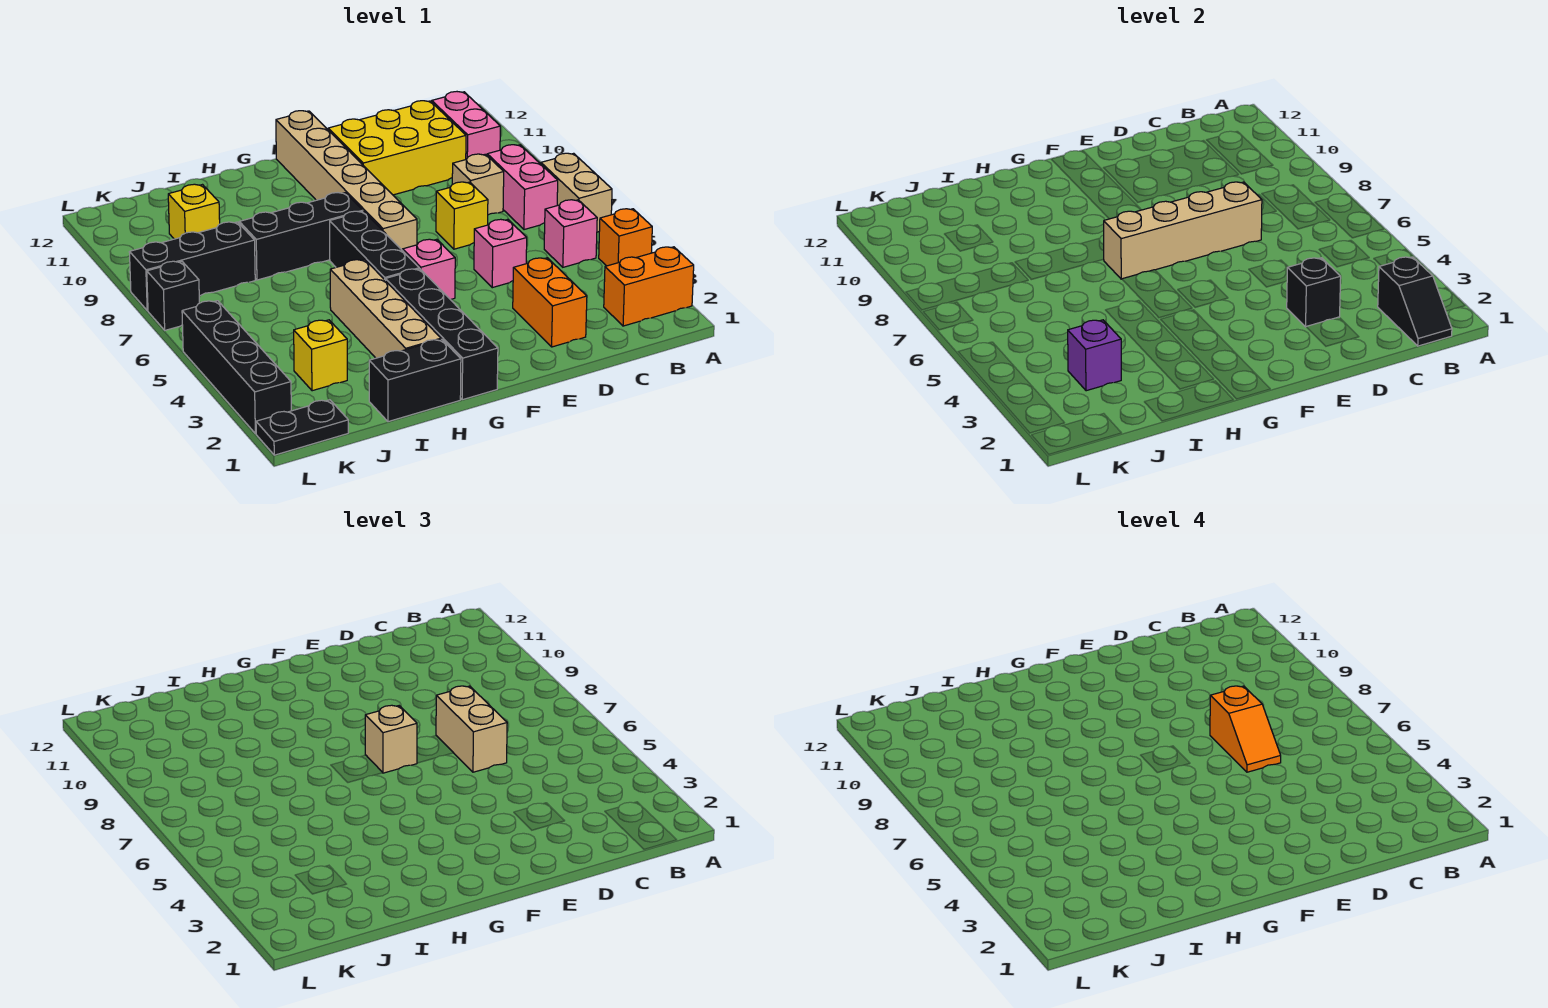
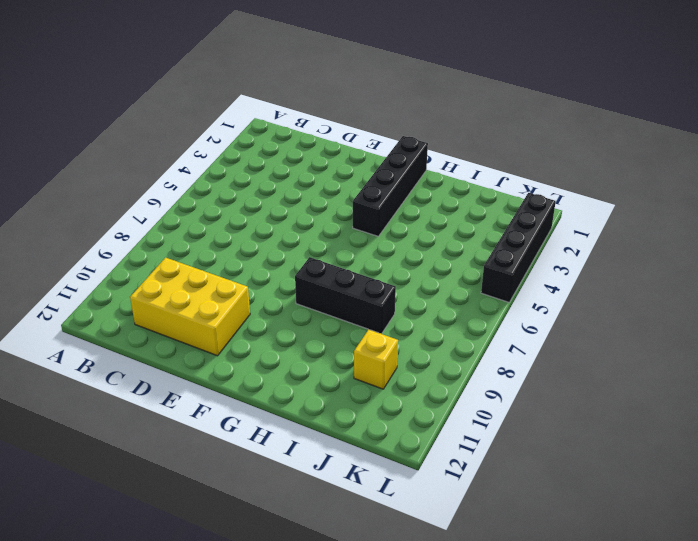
none -> orange 1x2 brick [604,247,694,326]
none -> orange 1x1 brick [599,209,652,266]
none -> tan 1x2 brick [541,153,612,232]
none -> pink 1x1 brick [544,200,597,267]

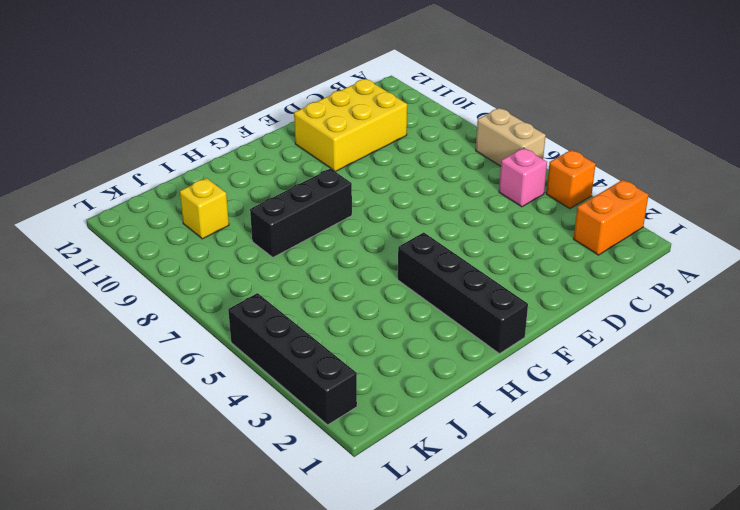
none -> pink 1x2 brick [487,145,558,230]
none -> pink 1x2 brick [432,92,500,159]
none -> tan 1x1 brick [452,154,504,215]
none -> orange 1x2 brick [513,258,587,347]

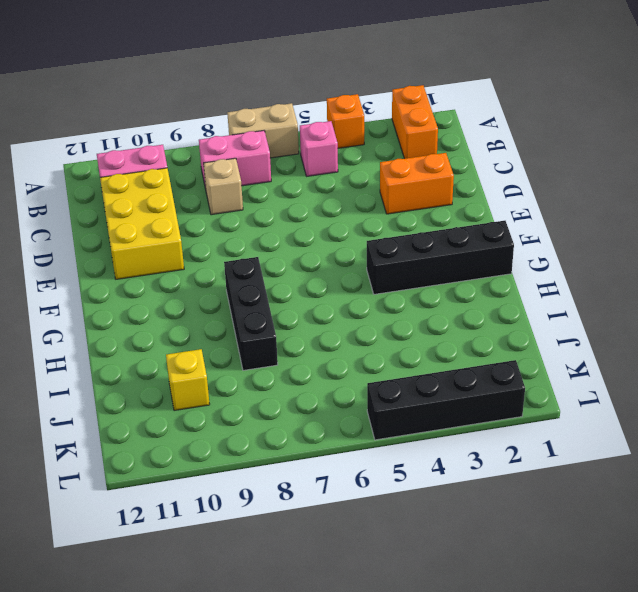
none -> pink 1x1 brick [474,219,527,288]
none -> yellow 1x1 brick [436,182,488,249]
none -> pink 1x1 brick [403,239,455,300]
none -> tan 1x6 brick [276,111,417,251]

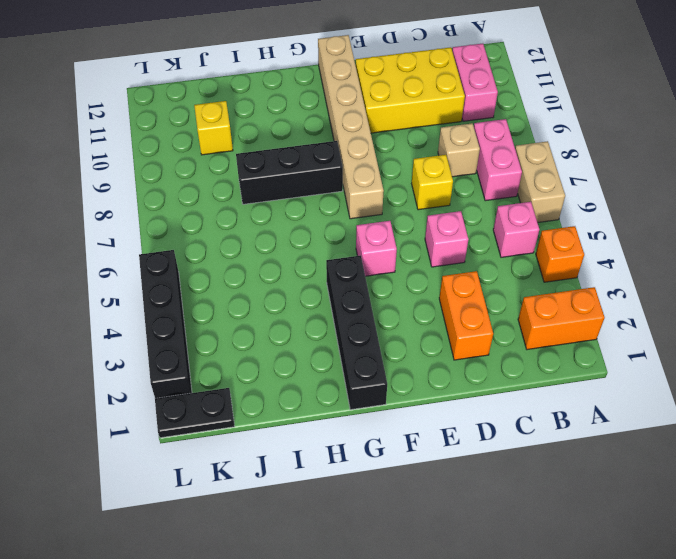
none -> black 1x3 brick [330,211,419,281]
none -> black 1x2 brick [369,339,461,422]
none -> tan 1x4 brick [330,260,441,358]
none -> yellow 1x1 brick [294,320,347,391]

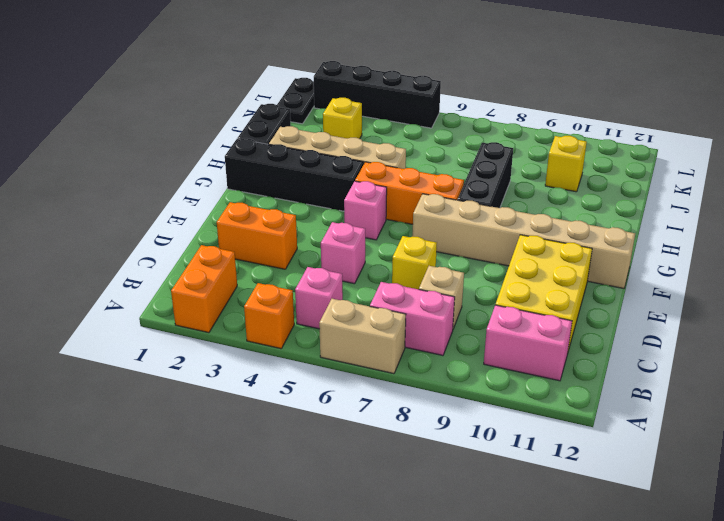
orange 1x3 brick [355,162,464,224] -> black 1x3 brick [330,211,419,281]
none -> black 1x3 brick [129,222,255,311]
none -> black 1x1 brick [147,261,199,330]
none -> black 1x2 slope [1378,257,1452,346]
none -> black 1x1 brick [1287,258,1341,327]

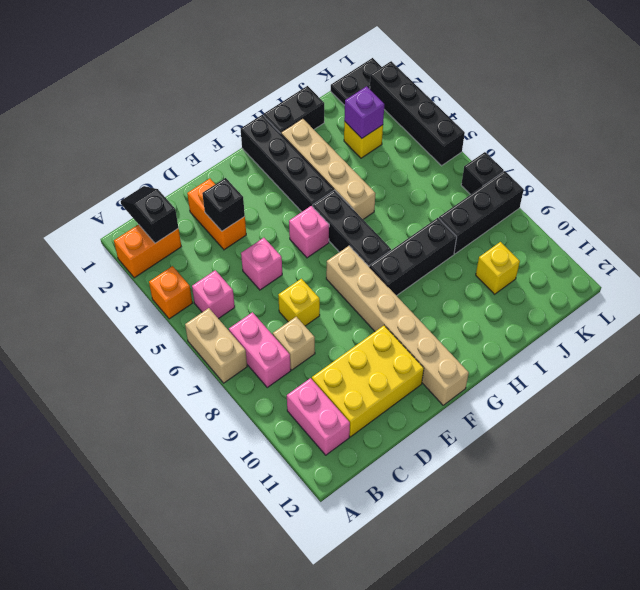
none -> tan 1x4 brick [1103,182,1262,279]
none -> tan 1x2 brick [436,686,507,772]
none -> tan 1x1 brick [365,705,417,773]
none -> orange 1x2 slope [1210,686,1281,772]

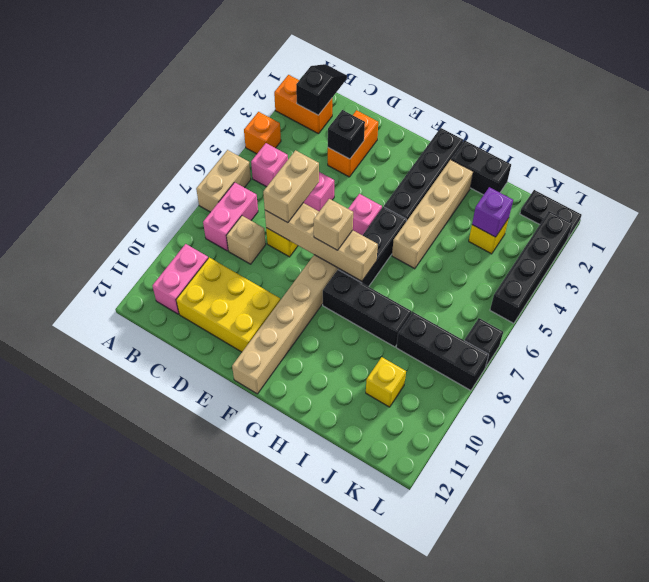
none -> orange 1x2 slope [1210,686,1281,772]

